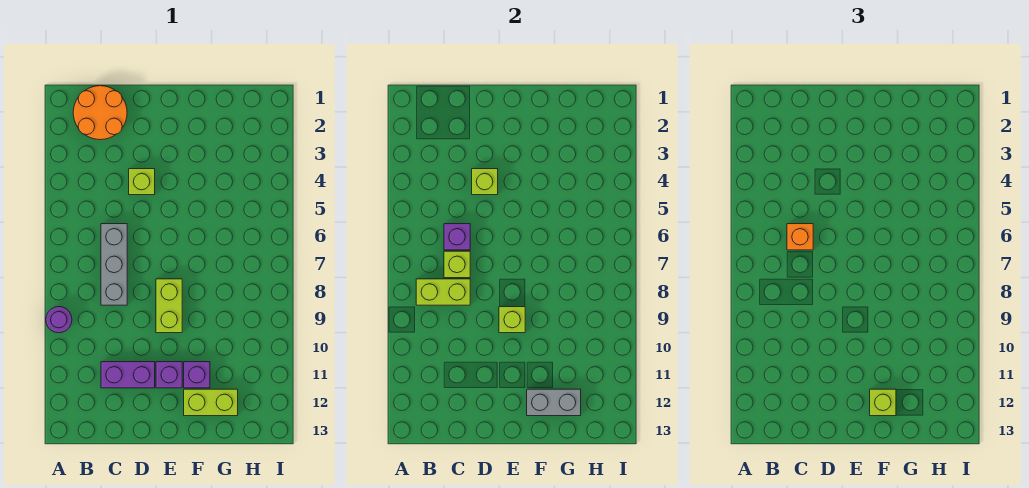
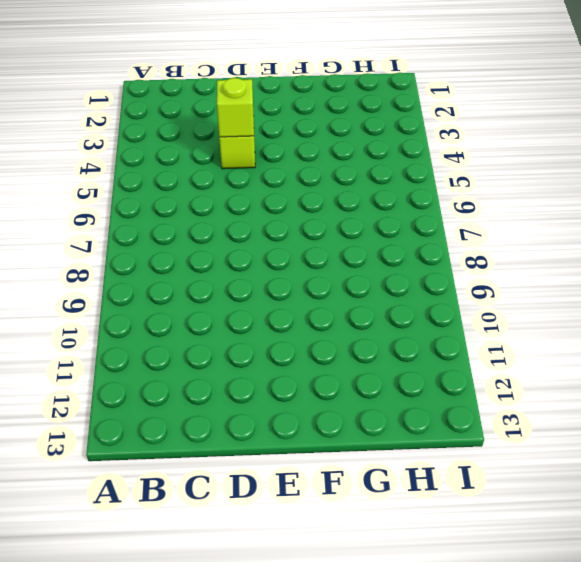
none -> purple 1x1 round brick [46,307,72,333]
none -> orange 2x2 round brick [73,86,127,140]
none -> grey 1x3 brick [101,224,127,305]

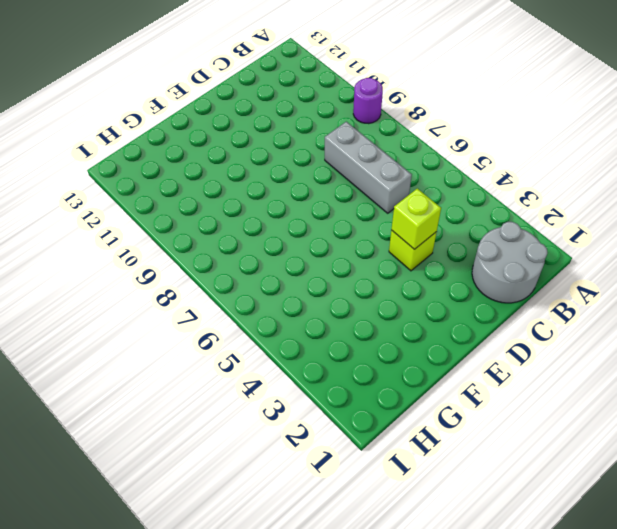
grey 2x2 round brick [472,222,547,303] -> orange 2x2 round brick [73,86,127,140]
none -> purple 1x2 brick [101,362,155,388]
none -> lime 1x2 brick [156,279,182,333]
none -> purple 1x1 brick [156,362,182,388]

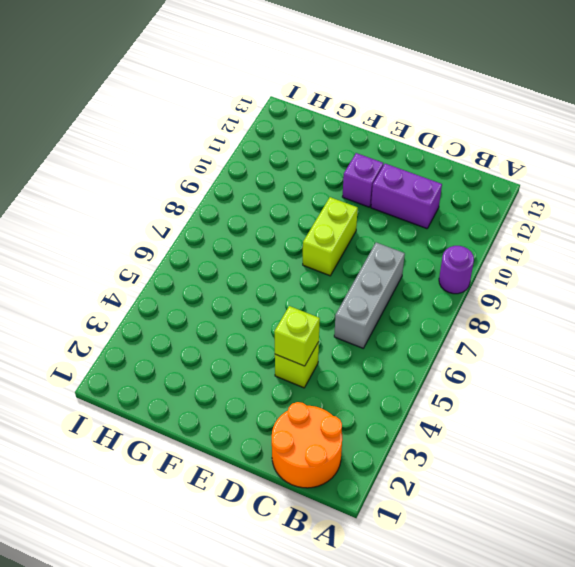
none -> purple 1x1 brick [184,362,210,388]
none -> lime 1x2 brick [184,389,238,416]
none -> lime 1x2 brick [416,279,470,305]

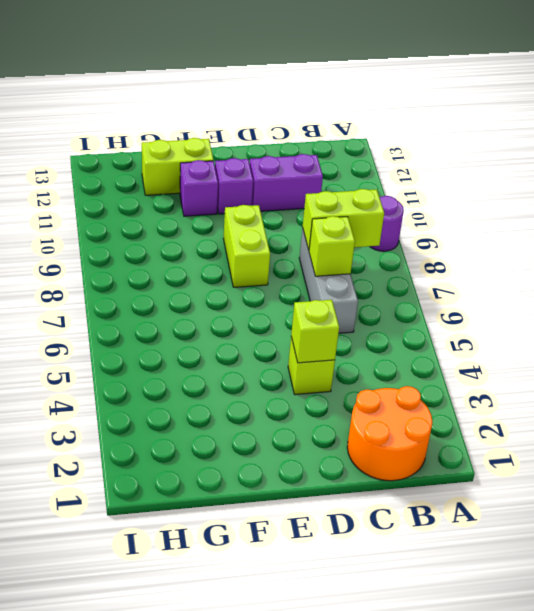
none -> purple 1x1 brick [444,224,470,250]
none -> lime 1x1 brick [499,307,525,333]
none -> grey 1x2 brick [527,389,581,416]

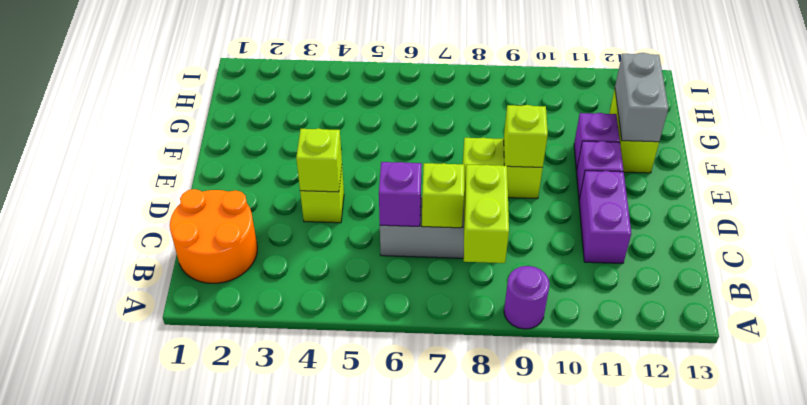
none -> orange 1x1 brick [787,224,813,250]
none -> lime 1x1 brick [870,389,896,416]

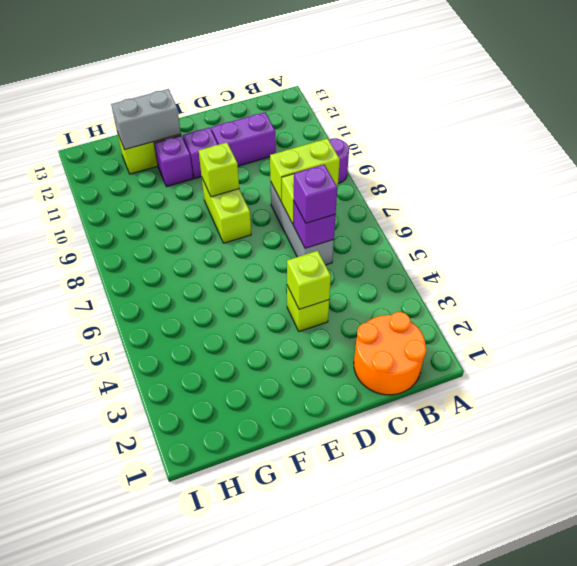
purple 1x1 brick [294,165,337,223] -> orange 1x1 brick [787,224,813,250]
none -> lime 1x1 brick [870,389,896,416]

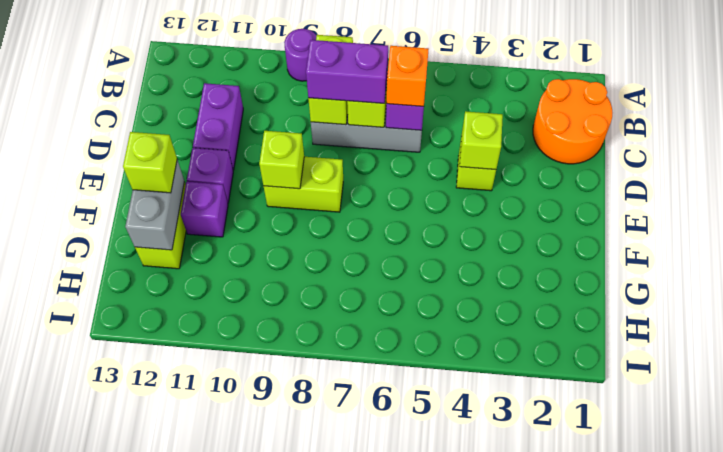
purple 1x2 brick [306,40,388,103] -> none

